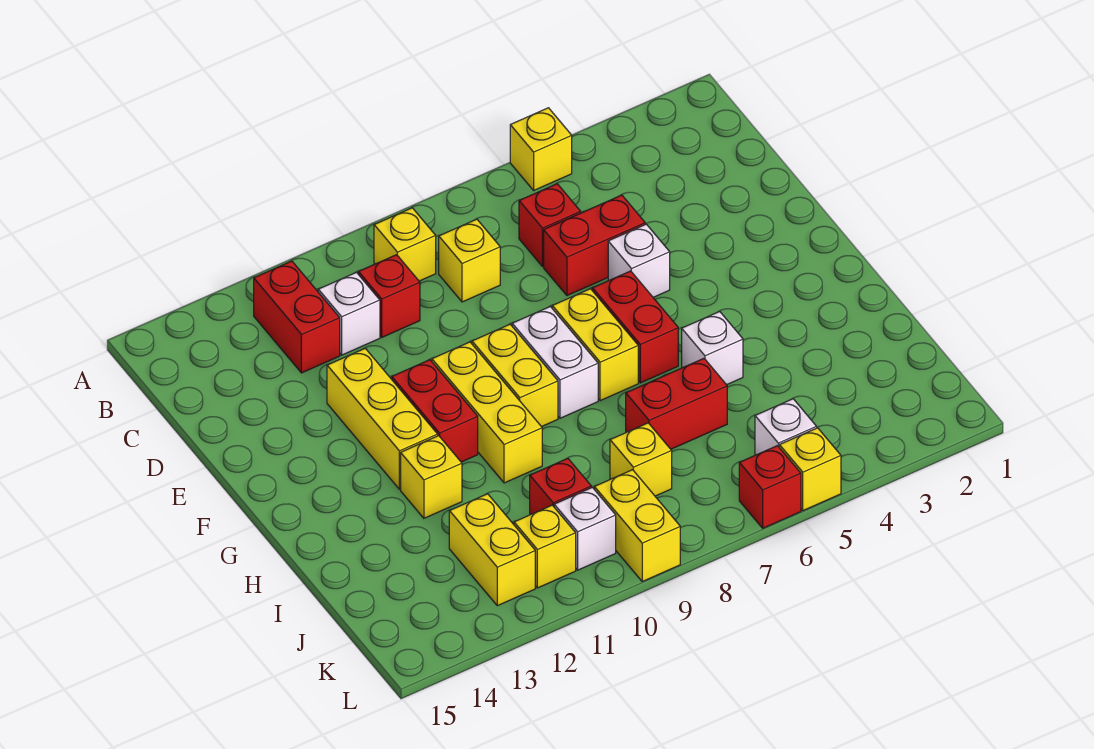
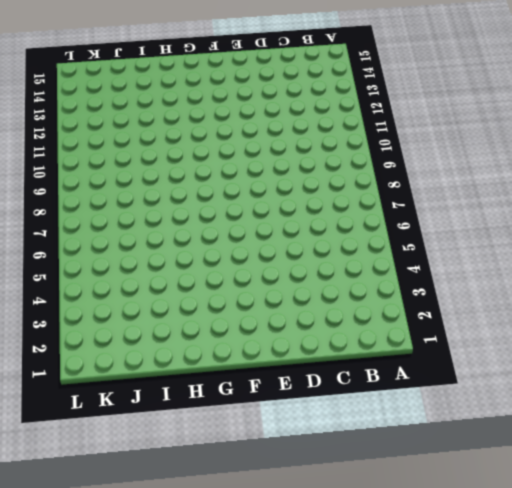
none -> yellow 1x1 brick [510,108,572,190]
none -> yellow 1x1 brick [374,208,436,281]
none -> red 1x2 brick [254,261,340,373]

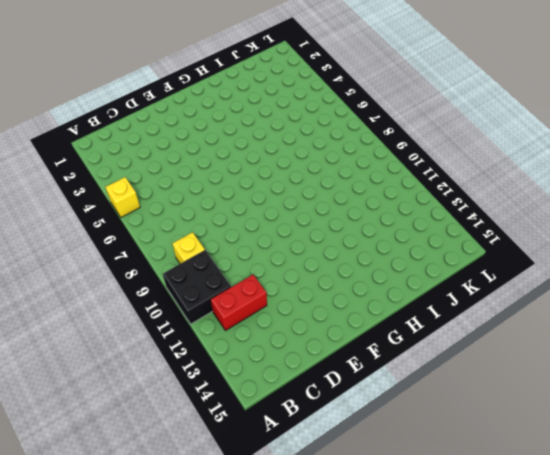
black 2x2 brick [163,250,231,324] -> none
none -> red 1x1 brick [519,184,581,266]
none -> yellow 1x1 brick [439,219,500,302]
none -> red 1x1 brick [358,255,420,337]

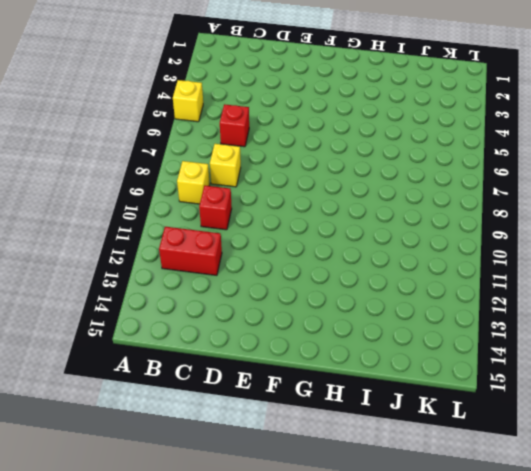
none -> white 1x1 brick [318,272,380,355]
none -> red 1x2 brick [544,195,645,296]
none -> white 1x1 brick [608,224,670,297]

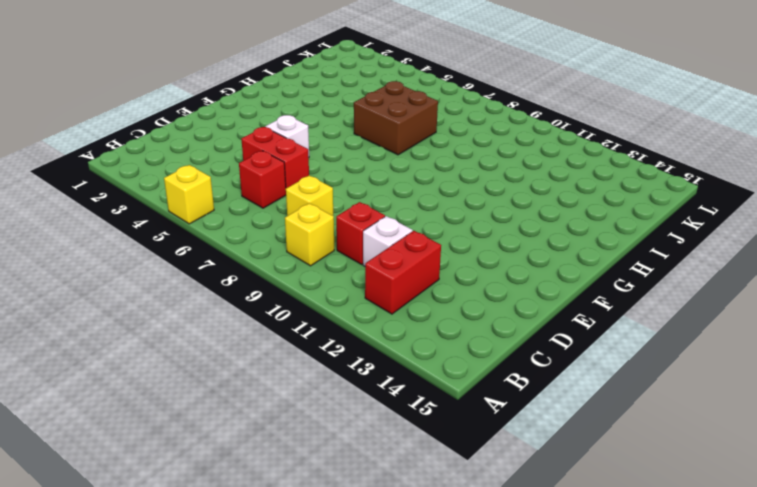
brown 2x2 brick [354,81,438,155] -> red 1x2 brick [626,358,727,449]
none -> yellow 1x3 brick [327,348,438,489]
none -> red 1x2 brick [592,271,678,383]
none -> yellow 1x2 brick [552,289,638,401]

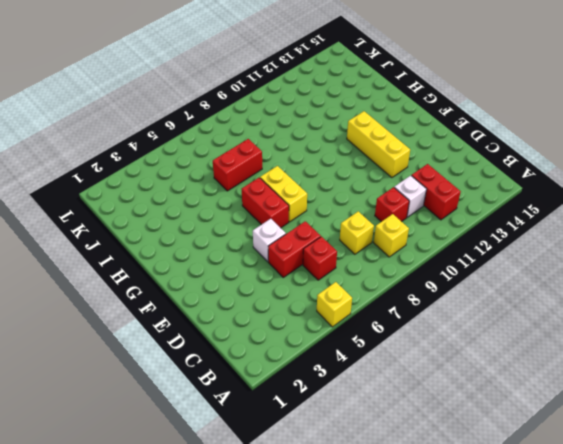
none -> white 1x2 brick [512,307,598,418]
none -> yellow 1x2 brick [472,324,558,427]
none -> yellow 1x3 brick [432,342,542,483]

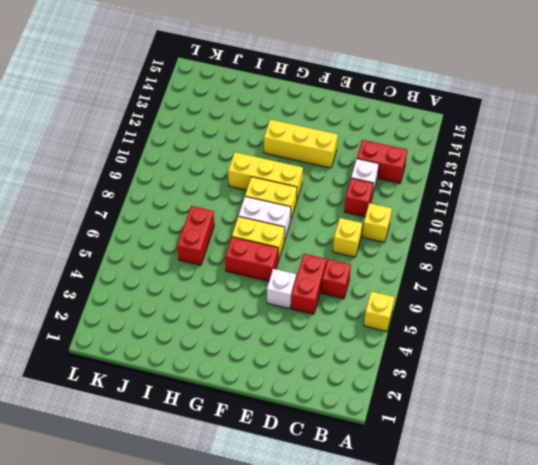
none -> red 1x2 brick [392,360,478,462]
none -> white 1x1 brick [682,312,743,385]
none -> yellow 1x1 brick [401,436,462,518]

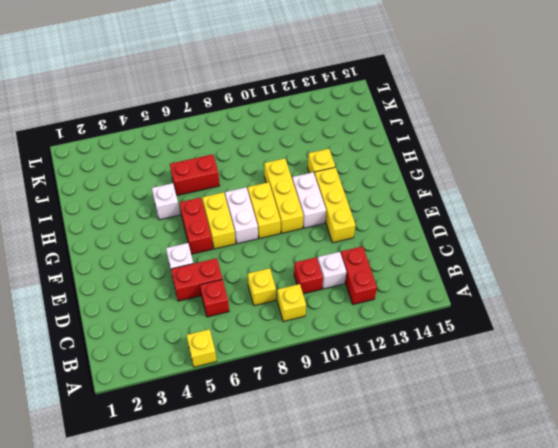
white 1x2 brick [292,172,326,228] -> red 1x2 brick [392,360,478,462]
none -> yellow 1x1 brick [610,423,672,496]
none -> red 1x1 brick [530,458,591,514]
none -> yellow 1x2 brick [449,494,535,606]

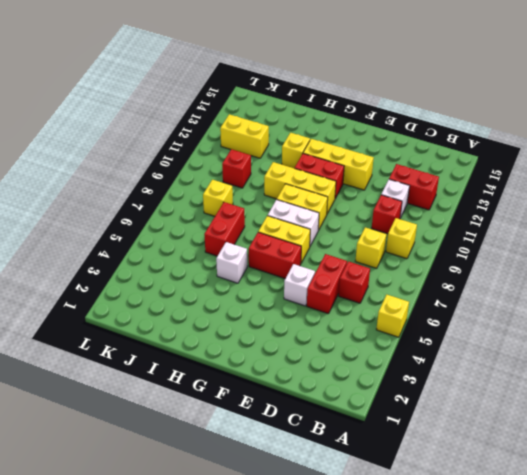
none -> white 1x1 brick [755,399,817,455]
none -> yellow 1x2 brick [594,470,680,581]
none -> white 1x1 brick [554,487,616,570]

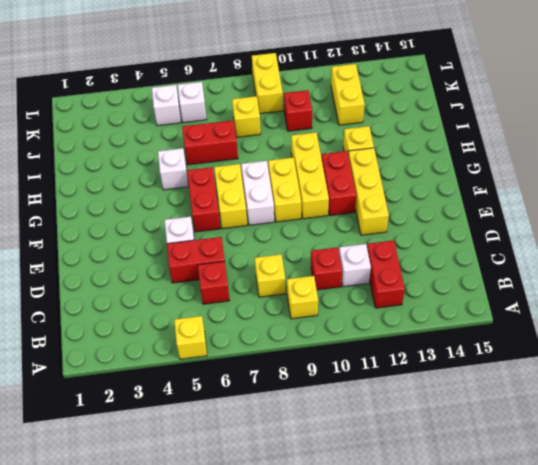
white 1x1 brick [178,82,207,123] -> white 1x1 brick moved to [554,487,616,570]
none -> yellow 1x1 brick [514,505,576,588]
none -> yellow 1x1 brick [779,428,841,511]
none -> red 1x1 brick [739,446,801,528]

